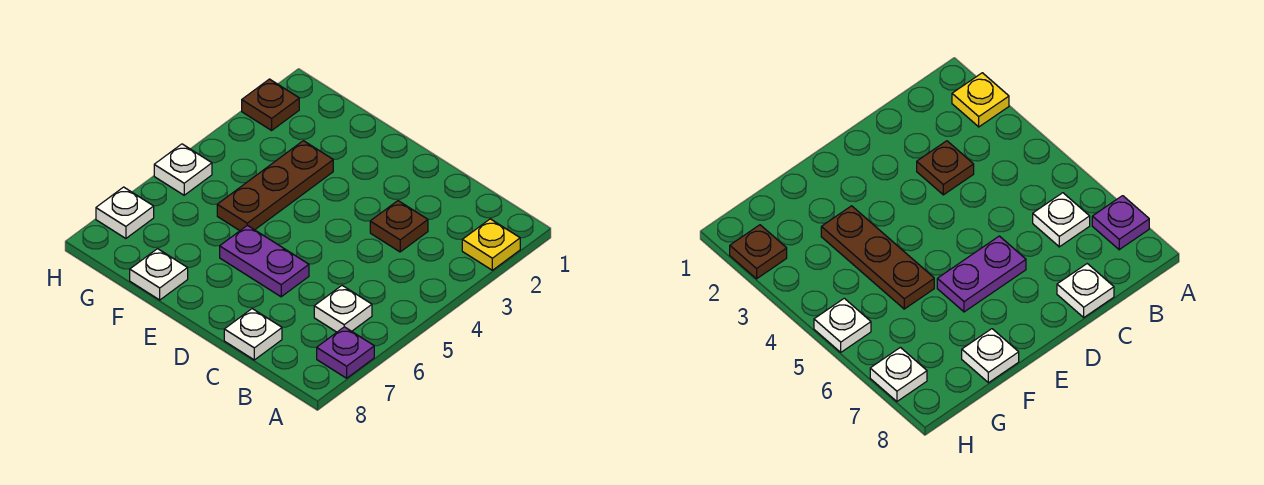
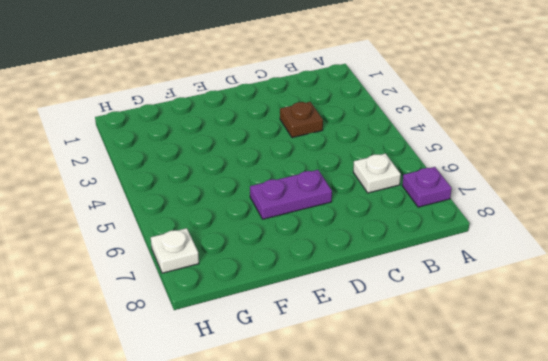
none -> yellow 1x1 plate [462,219,520,270]
none -> white 1x1 plate [224,309,282,360]

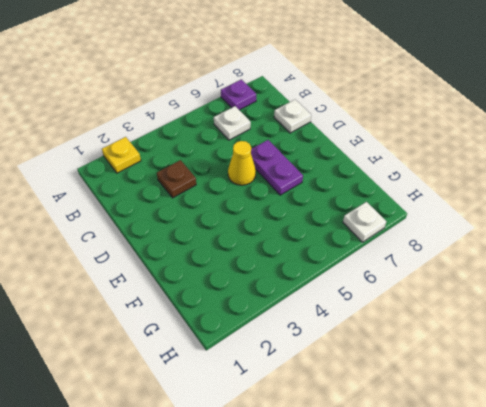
yellow 1x1 cone [228,141,256,185] -> none
none -> brown 1x3 plate [217,141,333,231]
none -> white 1x1 plate [130,249,188,300]

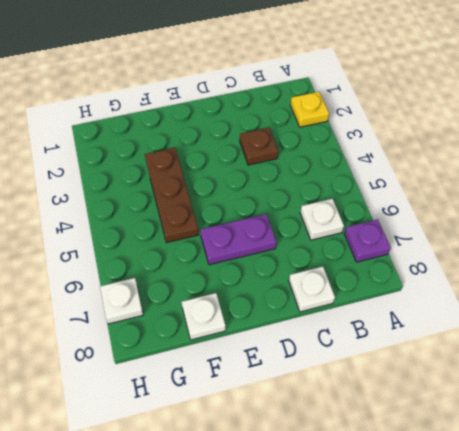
none -> brown 1x1 plate [242,79,299,130]
none -> white 1x1 plate [154,144,212,195]

